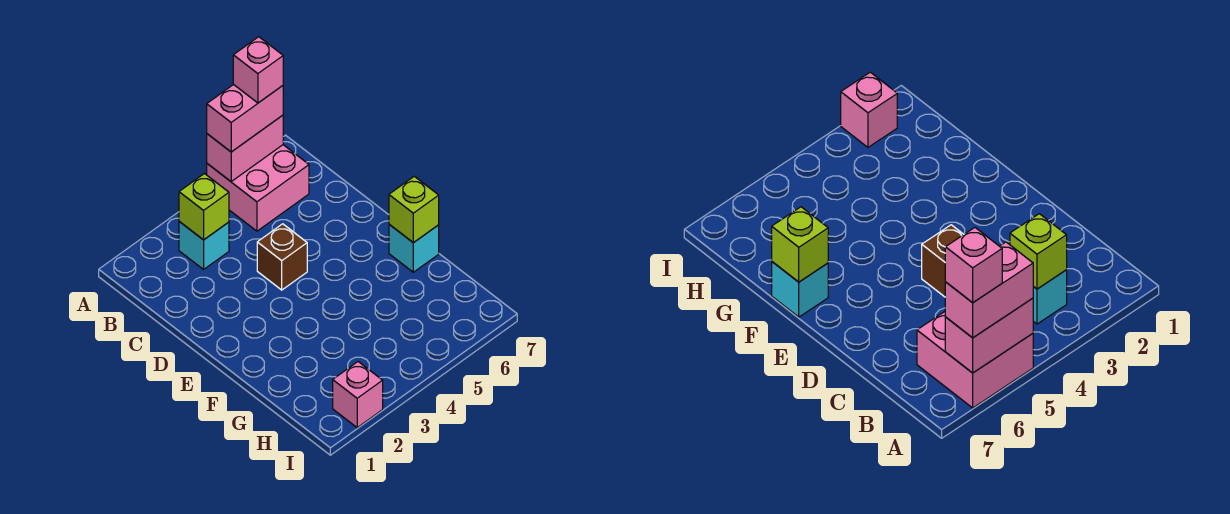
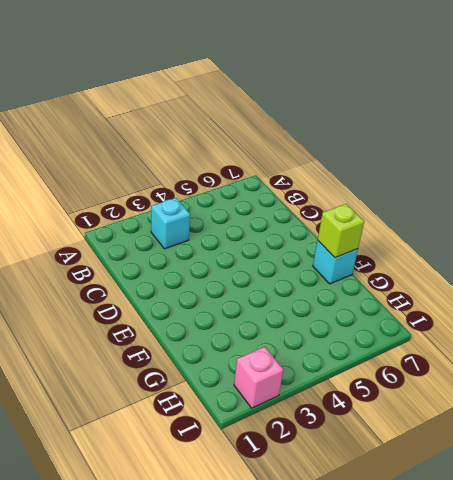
none -> pink 2x2 brick [207,145,309,231]
none -> brown 1x1 brick [257,224,307,290]

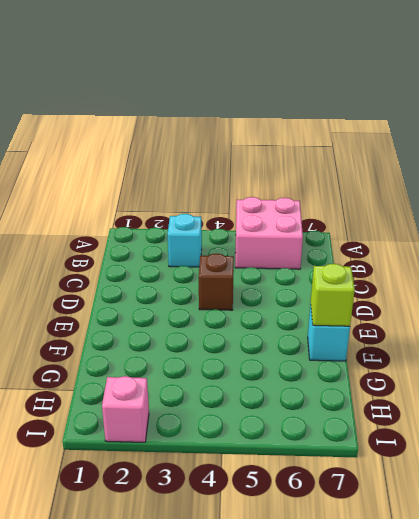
none -> pink 1x2 brick [207,115,283,181]
none -> lime 1x1 brick [179,174,229,240]

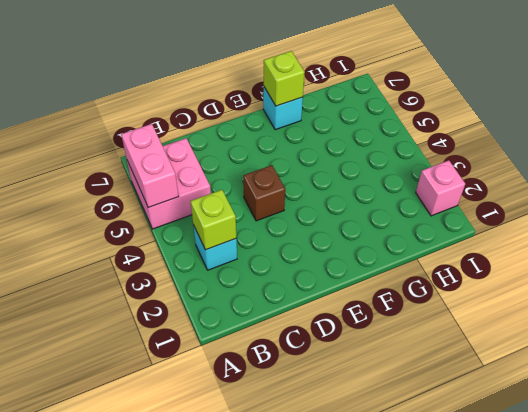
none -> pink 1x2 brick [207,84,283,152]
none -> pink 1x1 brick [233,37,283,103]

